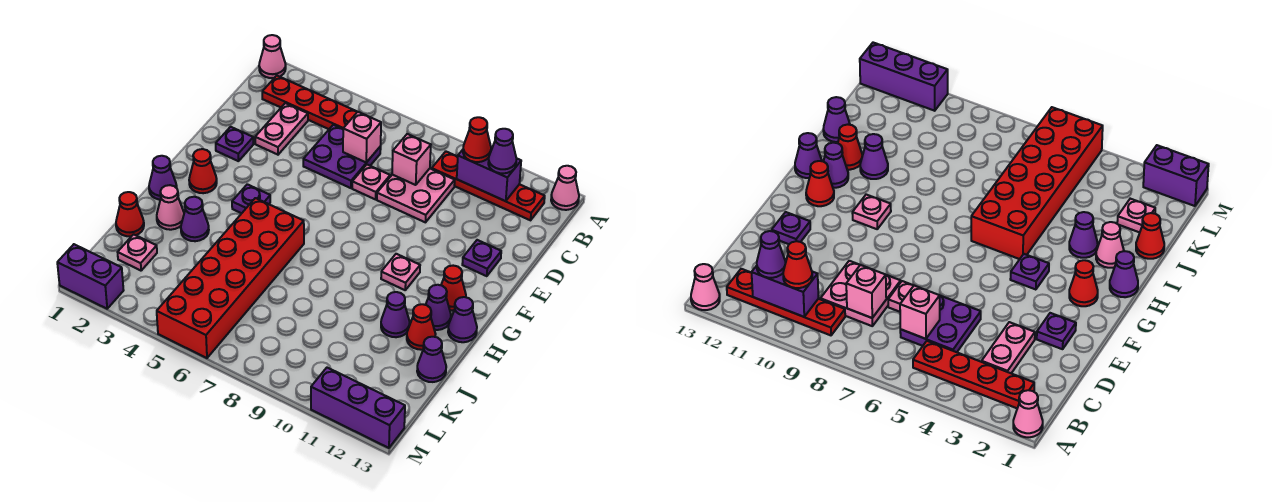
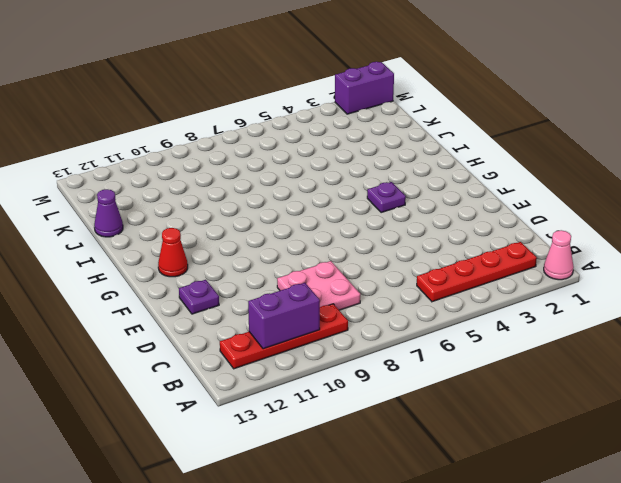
none -> pink 1x1 cone [551,166,579,210]
none -> pink 1x2 plate [255,103,308,155]
none -> purple 2x2 plate [303,125,381,188]
none -> pink 1x1 plate [352,165,390,199]

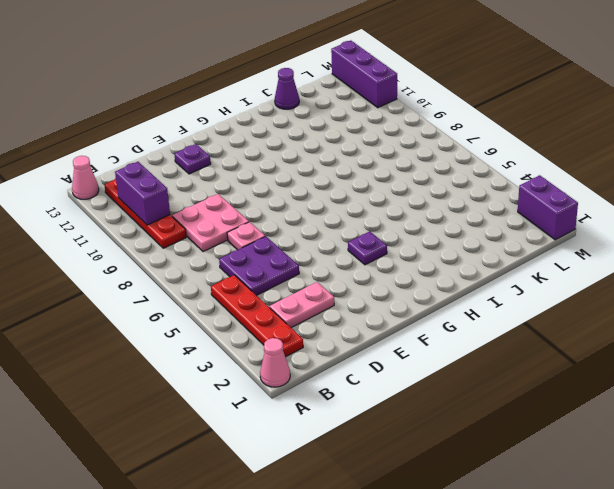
none -> purple 1x1 plate [216,127,253,161]
none -> red 1x1 cone [189,149,217,193]
none -> pink 1x1 plate [381,254,420,290]
none -> red 1x1 cone [441,266,466,311]

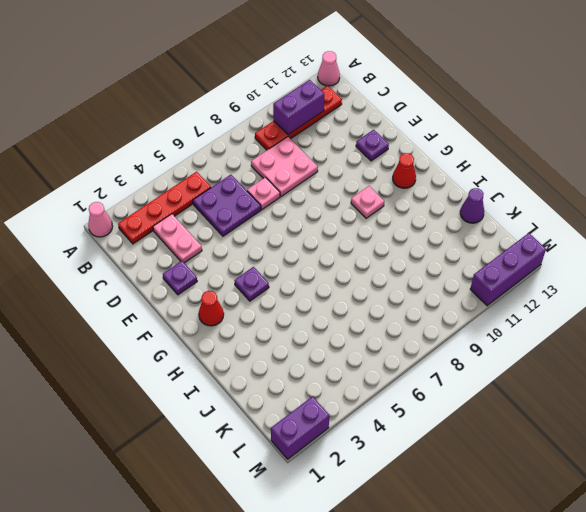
none -> purple 1x1 cone [149,156,177,200]
none -> red 2x6 brick [157,198,304,358]
none -> purple 1x1 cone [426,285,451,330]
none -> purple 1x1 cone [448,297,477,342]

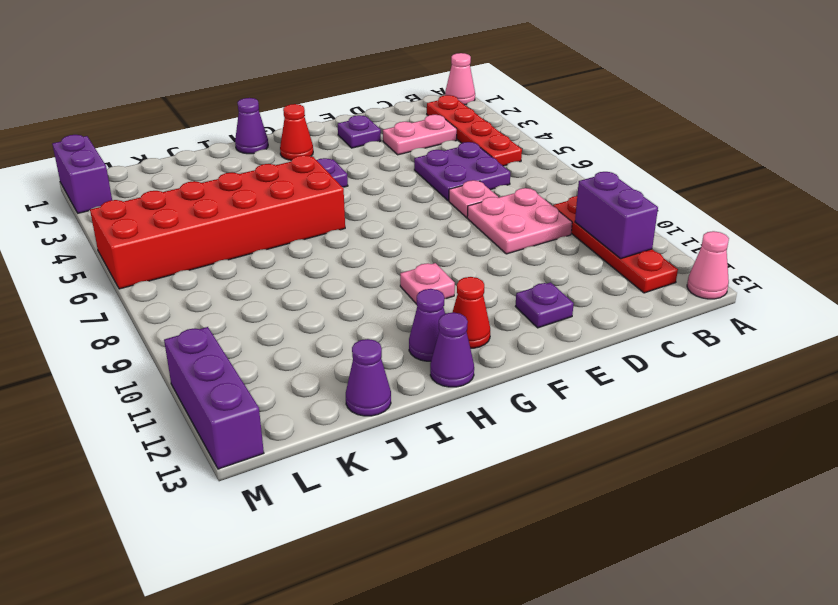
none -> pink 1x1 cone [157,185,184,230]
none -> purple 1x1 cone [181,197,209,241]
none -> purple 1x1 cone [381,292,410,337]
none -> red 1x1 cone [407,304,436,350]

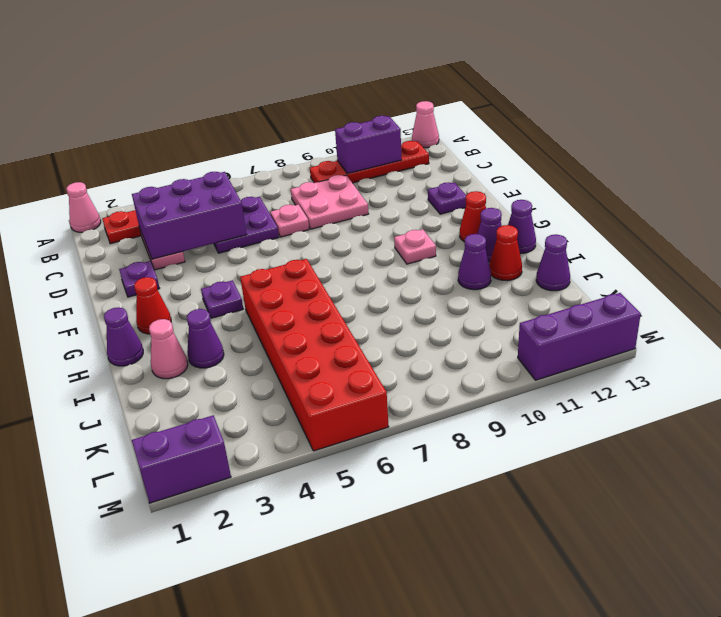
purple 2x3 brick [132,172,247,259] -> none
none -> red 1x1 cone [116,192,144,236]
none -> pink 1x1 plate [118,234,157,271]
none -> pink 1x1 brick [343,112,381,162]
none -> pink 1x1 brick [392,134,431,185]

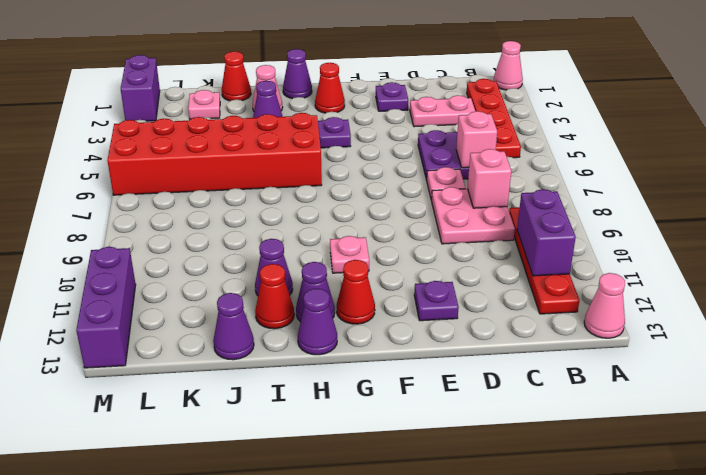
none -> red 1x1 cone [463,117,491,162]
none -> purple 1x1 cone [488,129,516,173]

